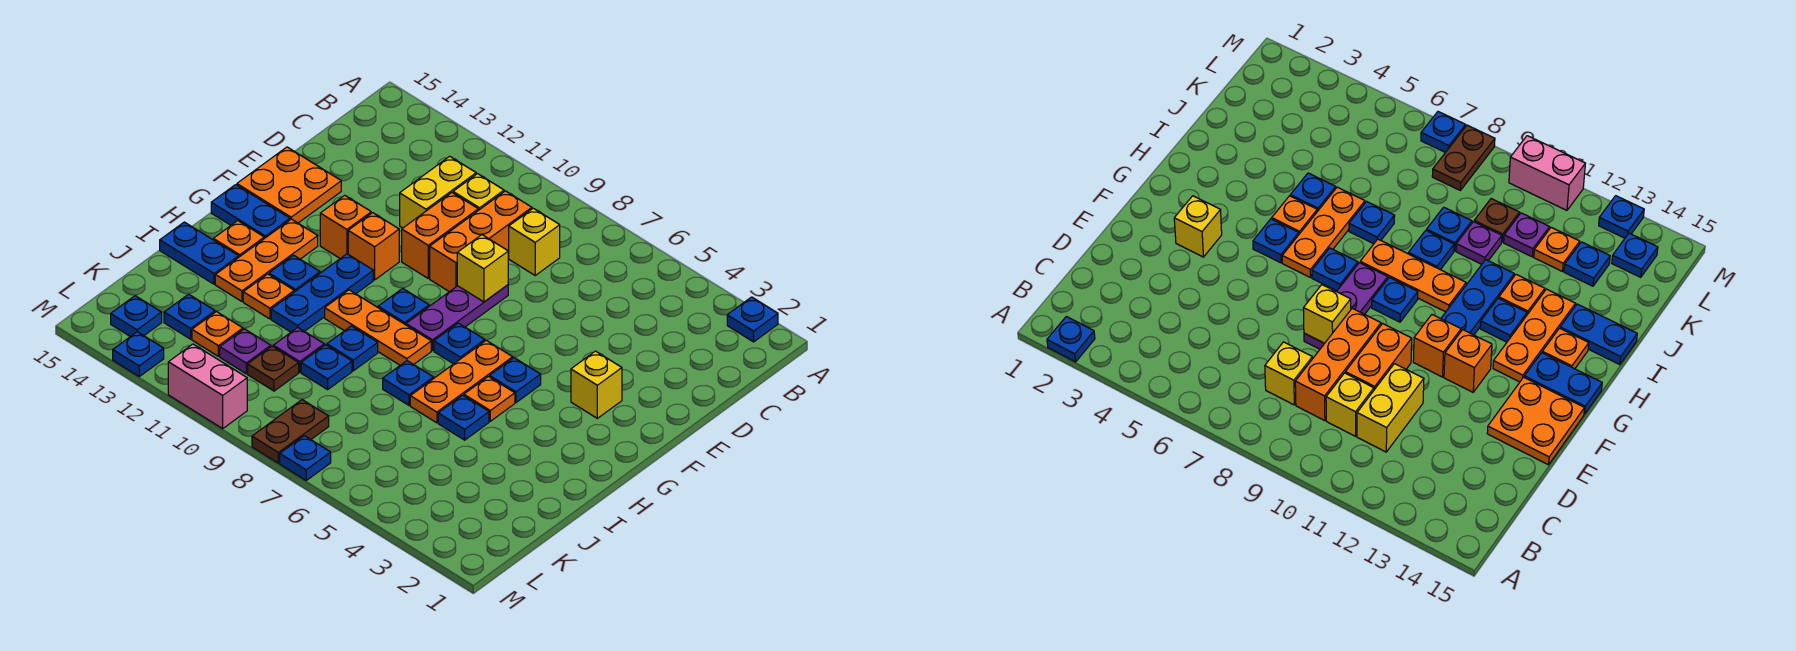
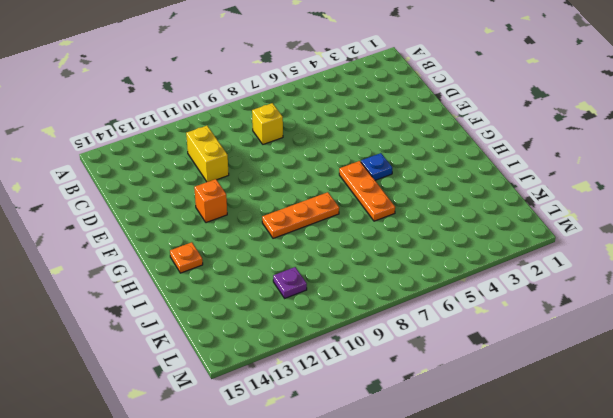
none -> blue 1x1 plate [727,297,778,342]
none -> orange 1x3 brick [430,191,532,292]
none -> yellow 1x1 brick [453,174,504,210]
none -> orange 1x2 brick [402,193,478,278]

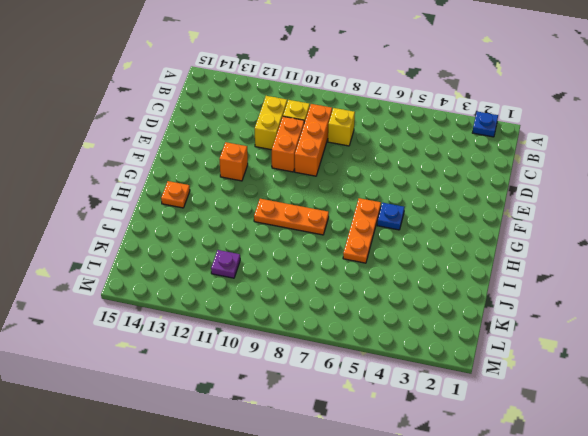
none -> purple 1x3 plate [406,285,508,351]
none -> orange 2x2 plate [237,147,341,223]
none -> yellow 1x1 brick [571,351,622,418]
none -> orange 1x1 brick [348,213,399,280]

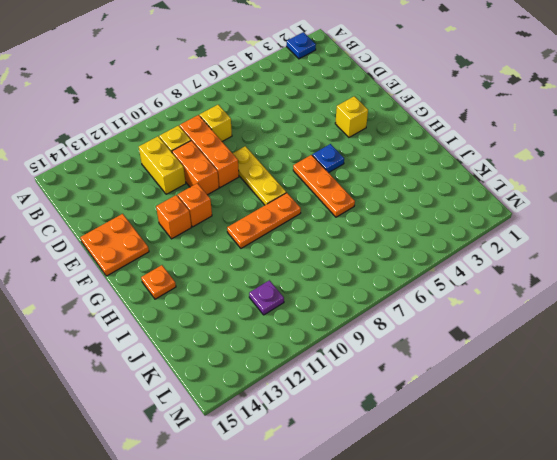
yellow 1x3 plate [233,146,286,205] -> purple 1x3 plate [406,285,508,351]
none -> blue 1x1 plate [434,323,485,364]
none -> blue 1x1 plate [378,288,429,325]
none -> blue 1x3 plate [271,254,373,332]
none -> orange 1x3 plate [215,219,318,301]

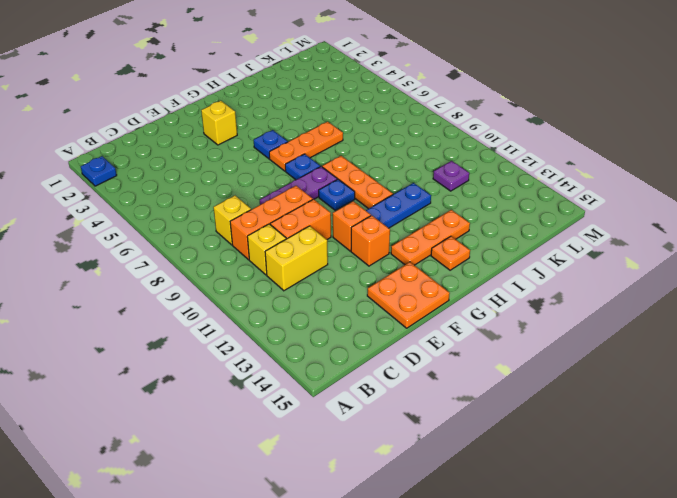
none -> blue 1x2 plate [211,185,290,239]
none -> orange 1x1 plate [464,376,515,421]
none -> blue 1x1 plate [269,255,320,292]
none -> blue 1x1 plate [438,395,489,440]

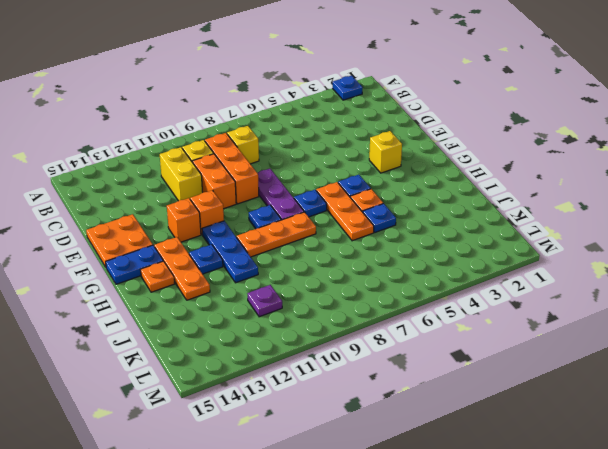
none -> blue 1x1 plate [383,361,433,405]
none -> blue 1x1 plate [327,326,378,371]
none -> orange 1x1 plate [243,274,294,319]
none -> blue 1x2 plate [160,222,239,284]

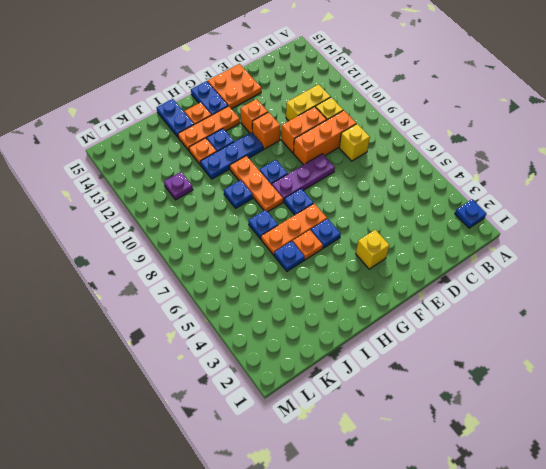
none -> blue 1x1 plate [301,345,352,390]
none -> purple 1x1 plate [273,328,324,372]
none -> brown 1x1 plate [248,346,299,391]
none -> orange 1x1 plate [192,312,243,356]

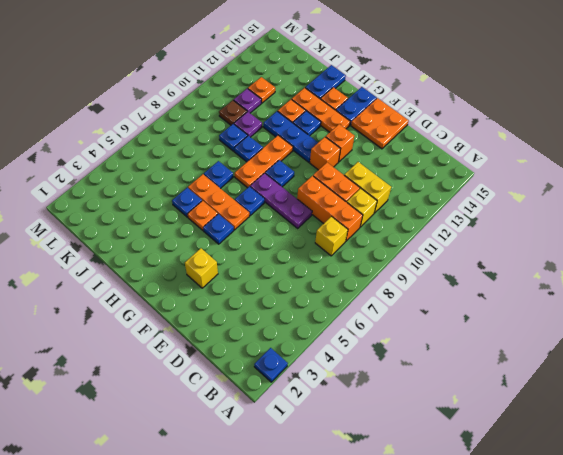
none -> blue 1x1 plate [164,294,215,339]
none -> brown 1x2 plate [252,400,329,463]
none -> blue 1x1 plate [111,296,162,337]
none -> blue 1x1 plate [280,436,331,480]

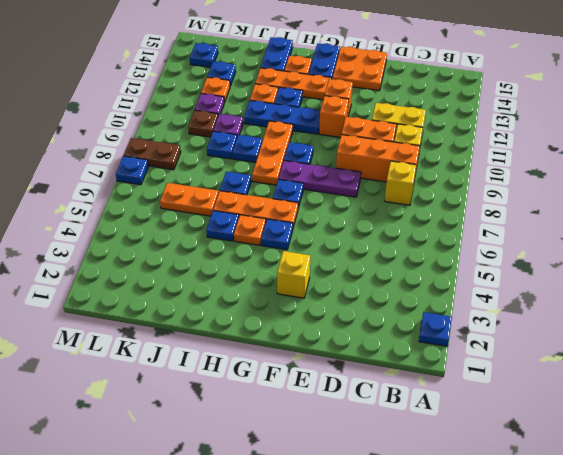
orange 1x2 plate [160,183,218,216] -> none
none -> pink 1x2 brick [168,344,247,428]
none -> blue 1x1 plate [113,332,164,376]
none -> yellow 1x1 brick [457,235,508,302]

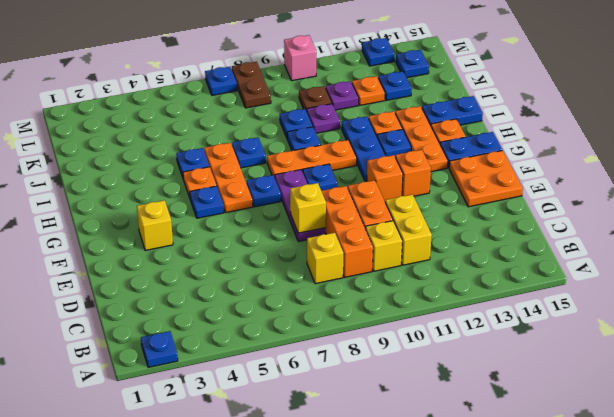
pink 1x1 brick [284,35,316,81] -> pink 1x2 brick [168,344,247,428]

